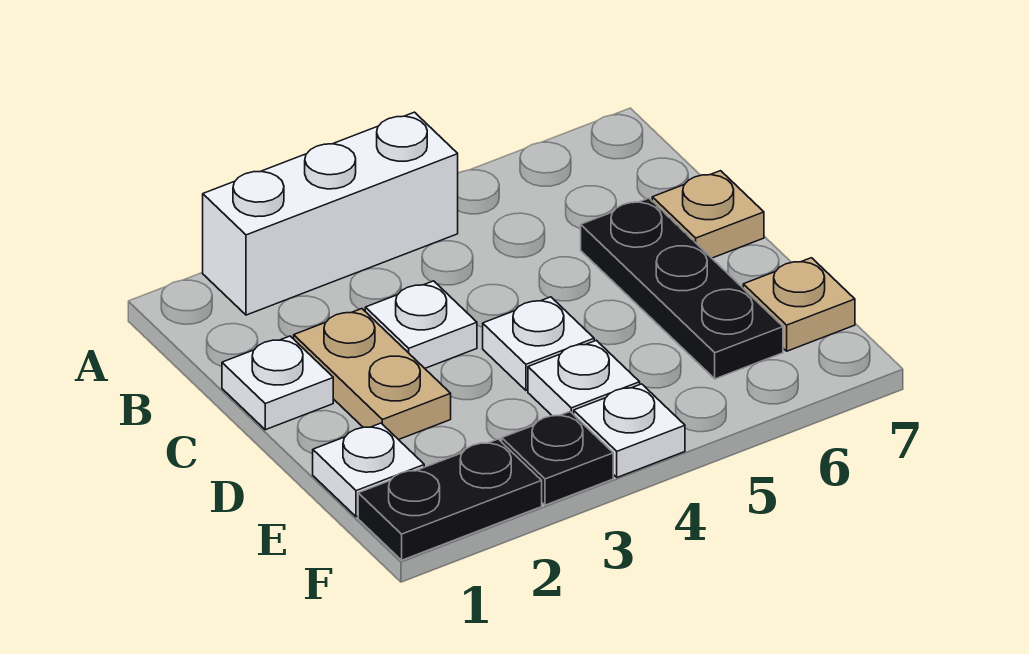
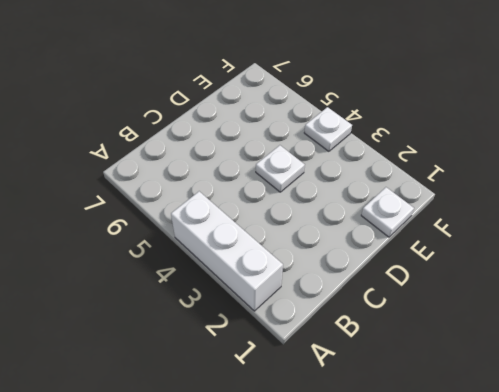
none -> white 1x1 plate [222,336,333,430]
none -> tan 1x2 plate [294,309,451,440]
none -> white 1x1 plate [365,281,477,368]

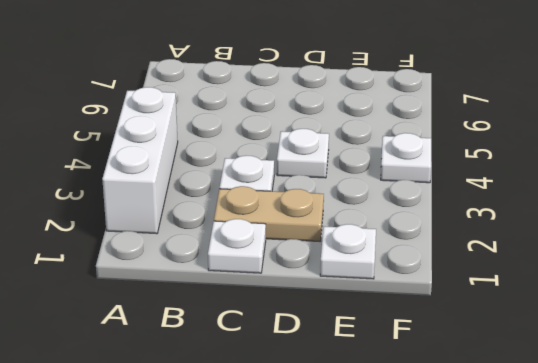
none -> black 1x3 plate [581,198,783,379]
none -> tan 1x1 plate [652,171,764,258]
none -> white 1x1 plate [528,340,640,416]

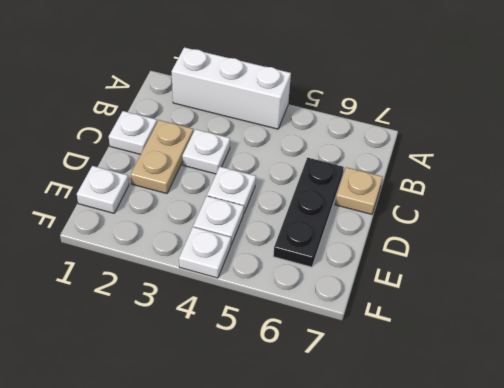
none -> tan 1x1 plate [743,258,855,351]
none -> black 1x2 plate [358,439,542,560]
none -> black 1x1 plate [502,412,613,505]

